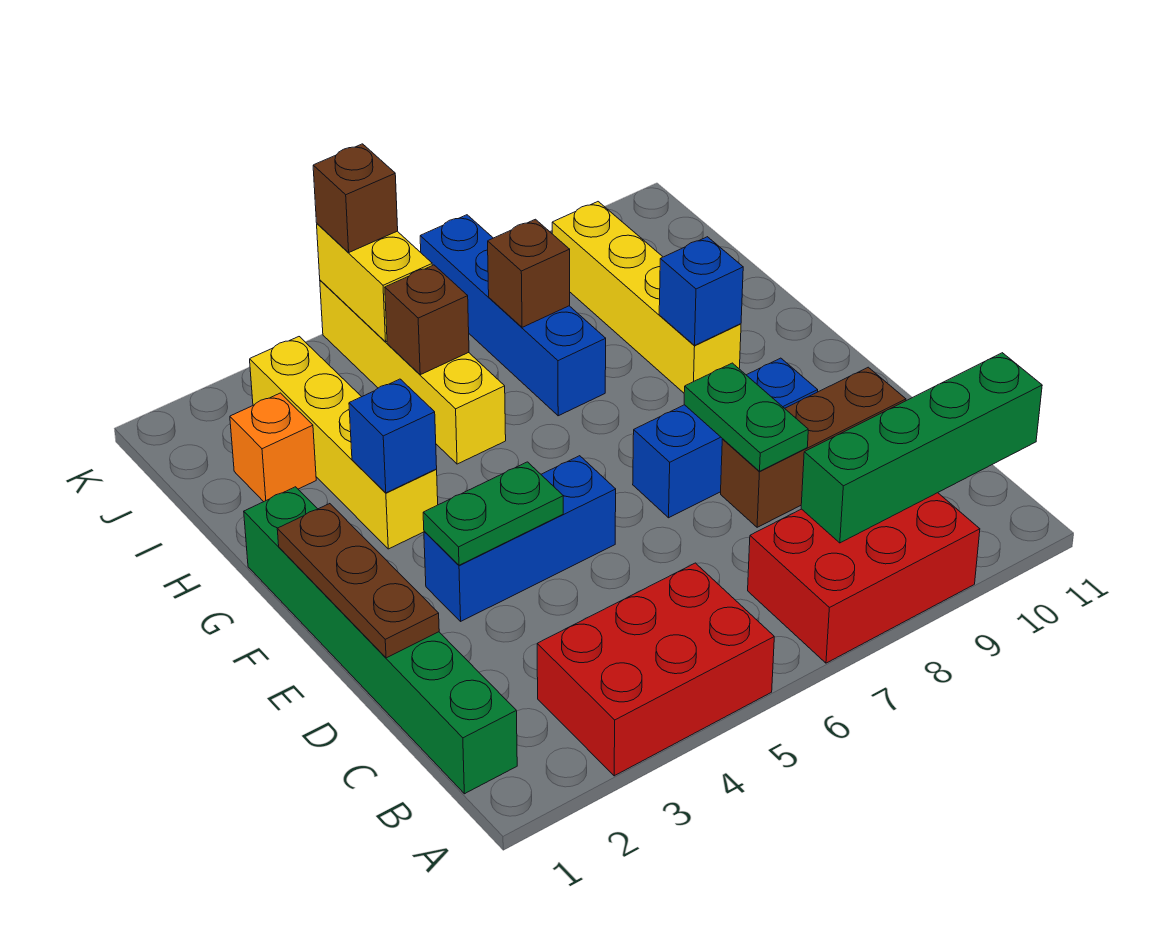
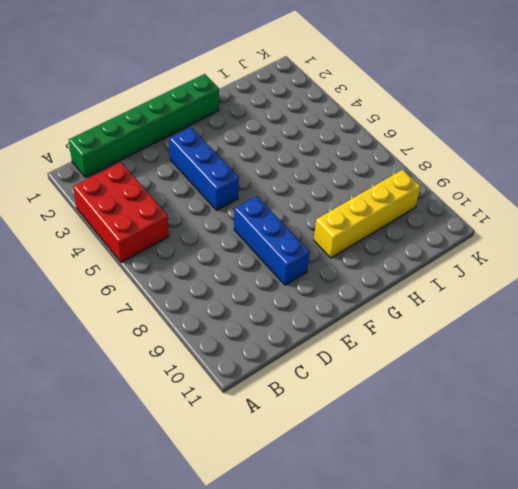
none -> red 2x3 brick [748,493,980,663]
none -> brown 1x3 brick [721,367,906,527]
none -> yellow 1x4 brick [250,337,438,549]

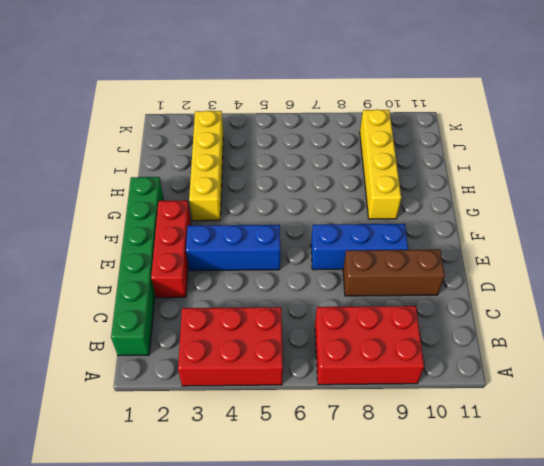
red 1x3 brick [151,201,191,298] -> none
none -> yellow 1x4 brick [320,280,506,464]
none -> blue 1x4 brick [420,215,606,416]
none -> orange 1x1 brick [230,393,316,502]

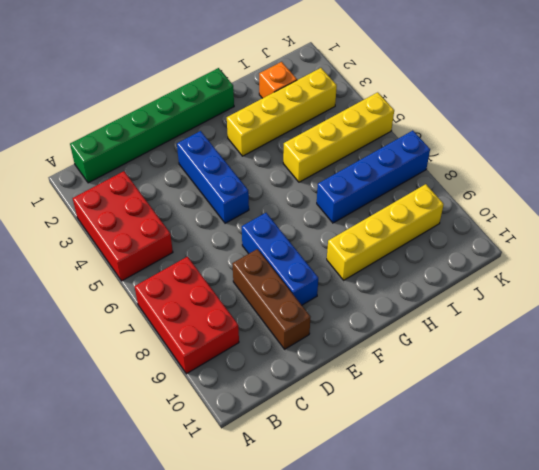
none -> green 1x4 brick [801,353,1042,543]
none -> brown 1x3 plate [277,504,439,658]
none -> green 1x2 plate [684,363,808,471]

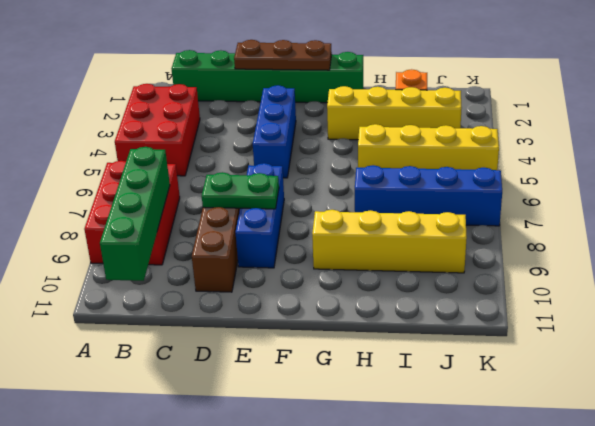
none -> green 1x2 plate [423,462,563,565]
none -> blue 1x1 brick [349,379,437,493]
none -> blue 1x1 brick [659,237,743,345]

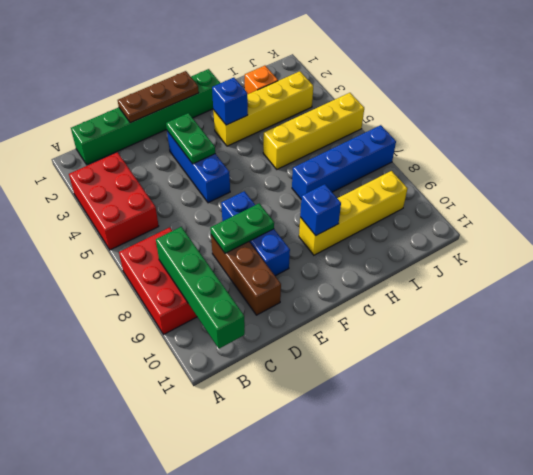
none -> brown 1x1 brick [385,265,469,375]
none -> brown 1x1 brick [488,219,570,327]
none -> yellow 1x2 brick [317,224,432,342]

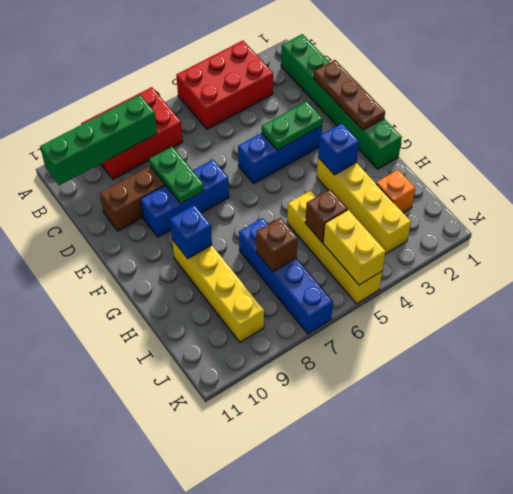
none -> brown 1x1 brick [313,144,398,252]

